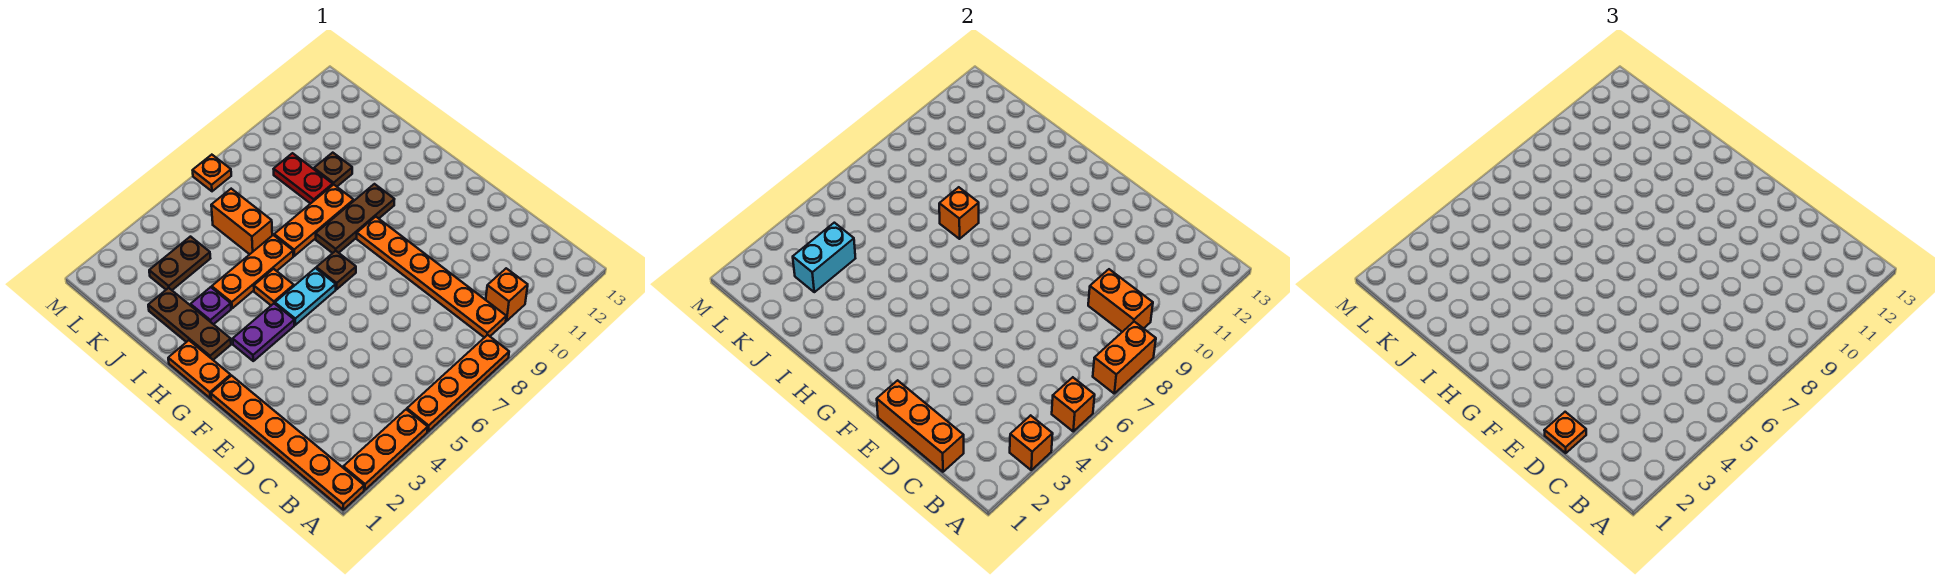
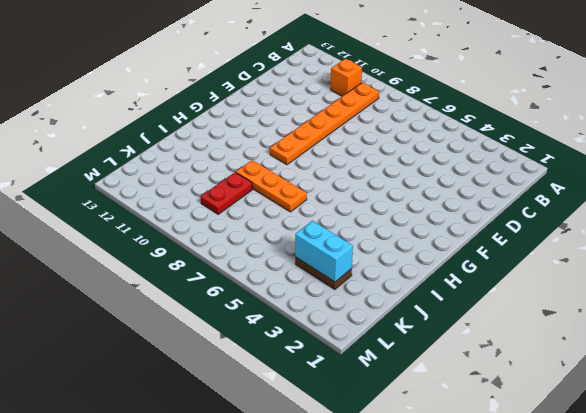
none -> orange 1x6 plate [211,376,364,510]
none -> orange 1x3 plate [343,409,428,490]
none -> orange 1x4 plate [407,335,509,431]

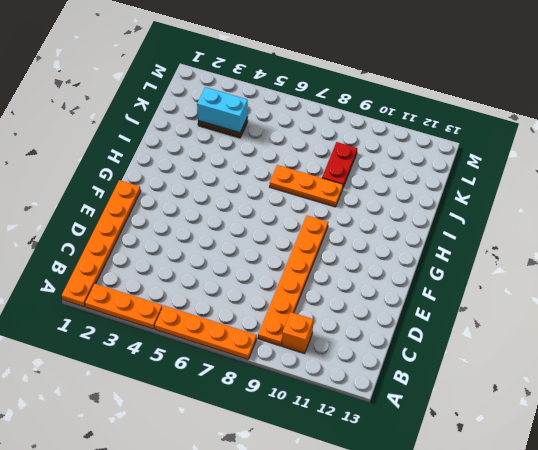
none -> orange 1x2 plate [168,340,231,398]
none -> purple 1x2 plate [233,304,294,361]
none -> cyan 1x2 plate [275,268,336,325]

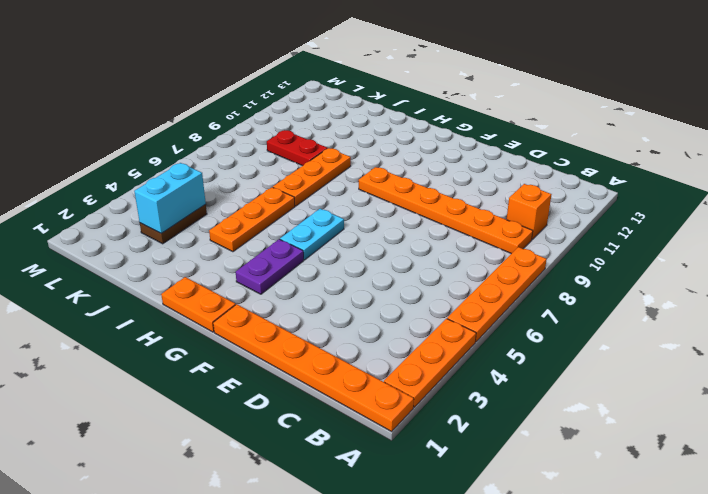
none -> brown 1x1 plate [316,251,356,289]
none -> brown 1x3 plate [148,288,231,360]
none -> orange 1x1 plate [254,269,294,305]

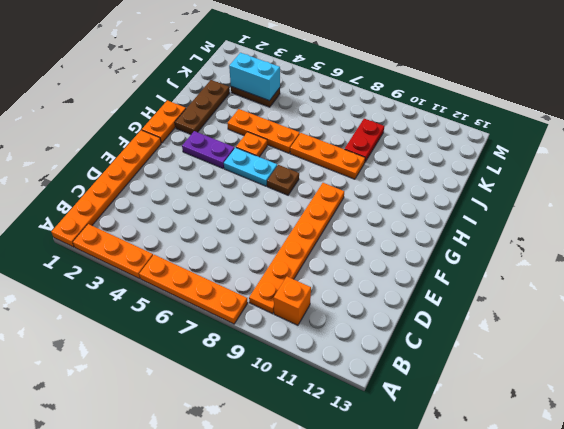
none -> brown 1x3 plate [316,184,394,253]
none -> purple 1x1 plate [191,287,231,324]
none -> orange 1x2 brick [211,189,272,254]

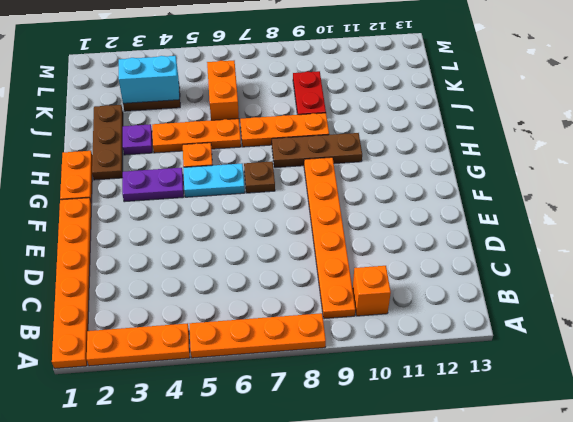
none -> brown 1x1 plate [314,153,352,187]
none -> orange 1x1 plate [193,155,231,191]
none -> orange 1x1 brick [1010,415,1053,470]

